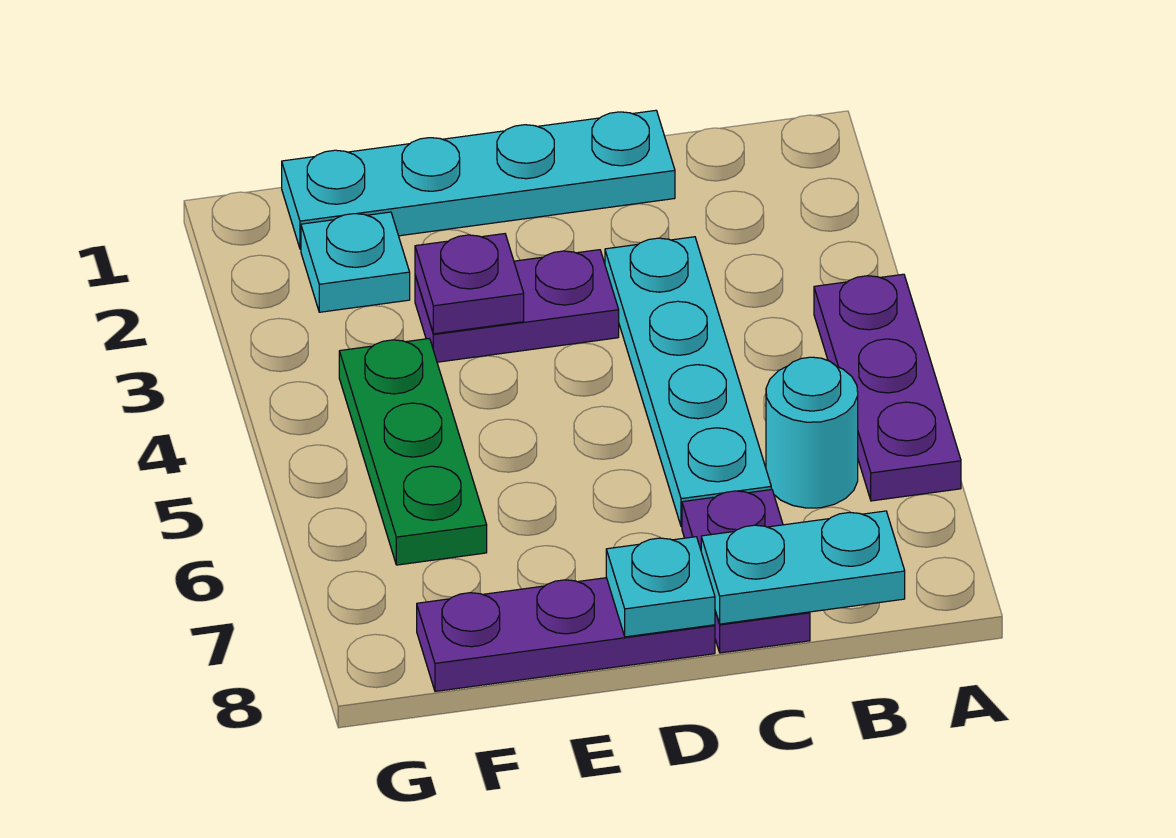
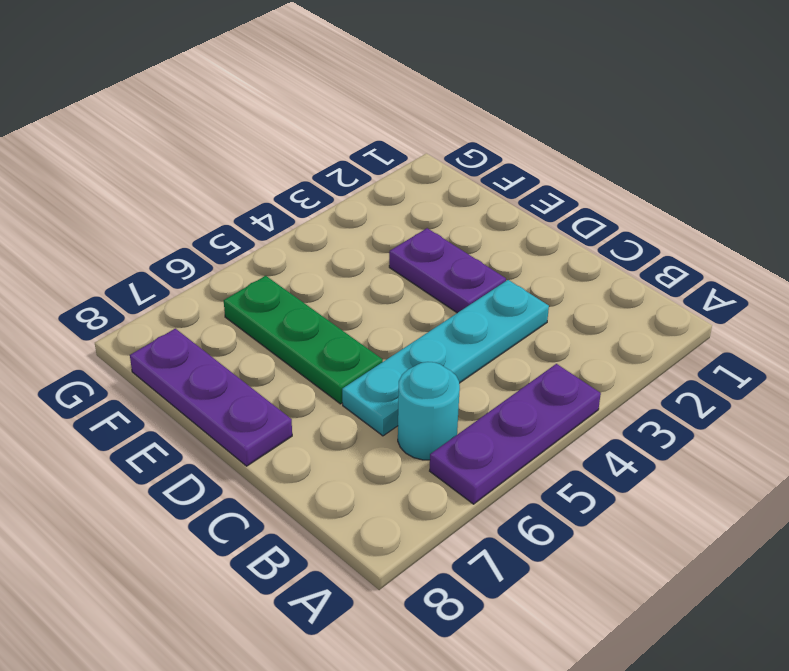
green 1x3 plate [224,276,383,404] -> green 1x3 plate turned to [339,338,487,565]
none -> cyan 1x4 plate [282,110,675,249]
none -> purple 1x2 plate [682,490,810,653]
none -> cyan 1x1 plate [301,212,410,312]

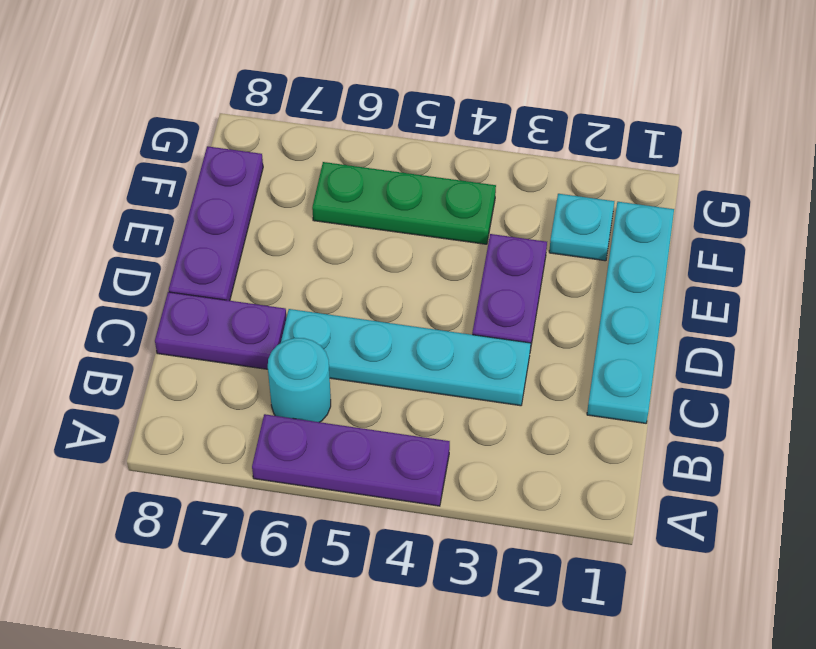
none -> cyan 1x2 plate [701,511,905,624]
none -> cyan 1x1 plate [606,537,715,637]
none -> purple 1x1 plate [415,234,524,334]

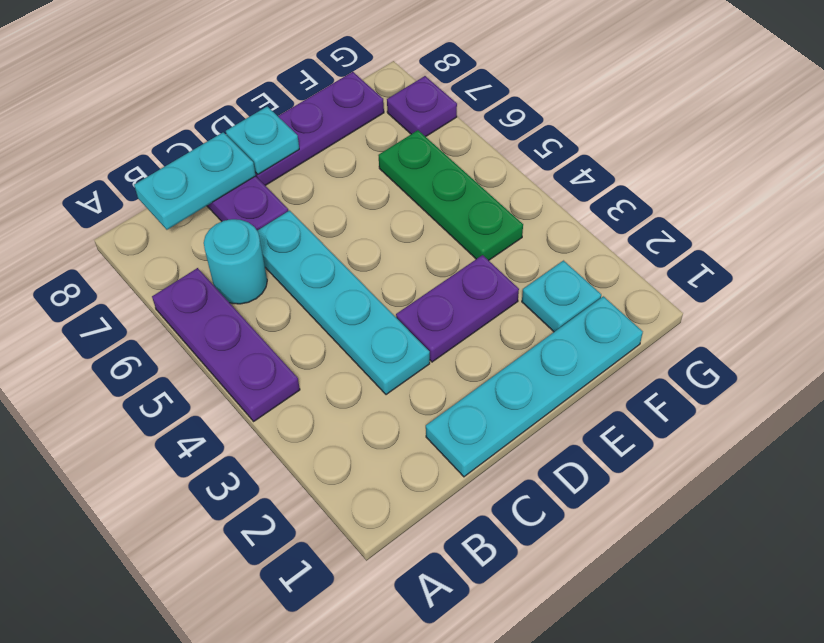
purple 1x1 plate [387,76,457,137] -> purple 1x1 plate moved to [415,234,524,334]

